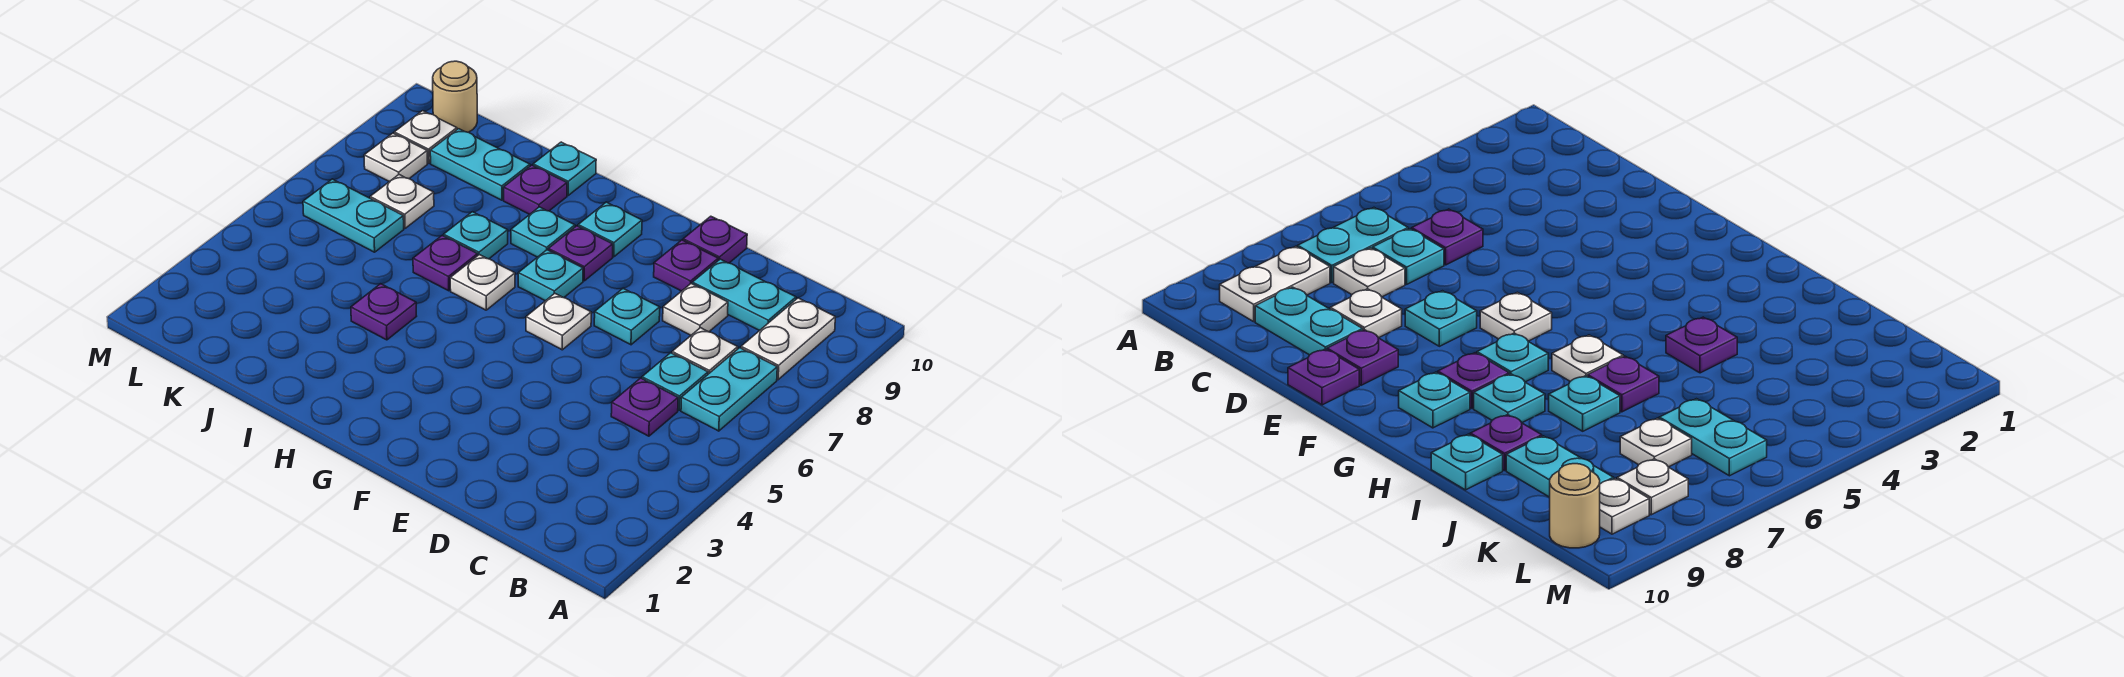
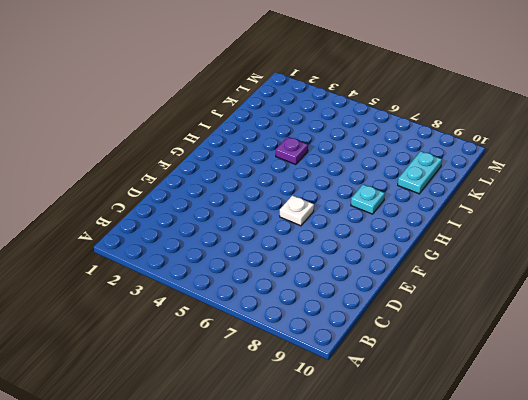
none -> cyan 1x2 plate [681,348,777,431]
none -> white 1x2 plate [741,298,835,380]
none -> purple 1x1 plate [611,378,678,436]

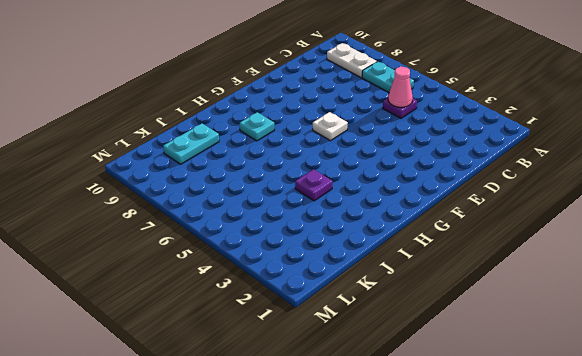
pink 1x1 cone [388,67,413,107] -> none
none -> cyan 1x1 plate [642,353,708,410]
none -> white 1x1 plate [672,328,738,374]
none -> cyan 1x2 plate [692,259,796,331]

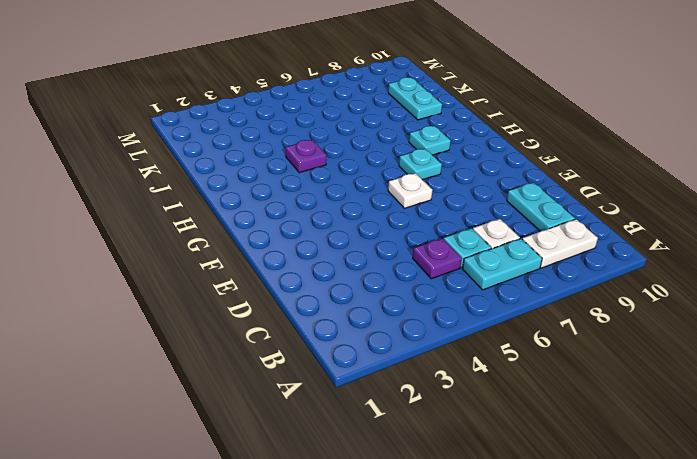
none -> white 1x1 plate [663,284,728,335]
none -> cyan 1x1 plate [594,288,660,345]
none -> purple 1x1 plate [654,240,718,291]

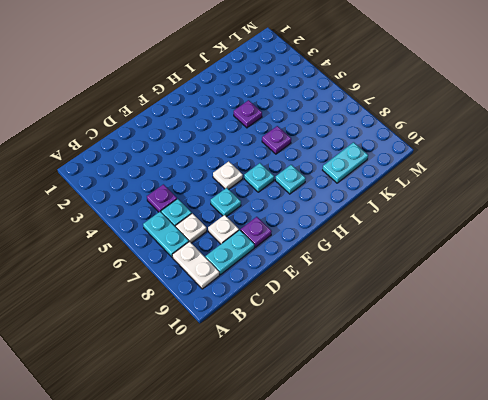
none -> purple 1x1 plate [683,216,747,263]
none -> purple 1x1 plate [548,226,613,281]
none -> cyan 1x1 plate [578,202,642,257]

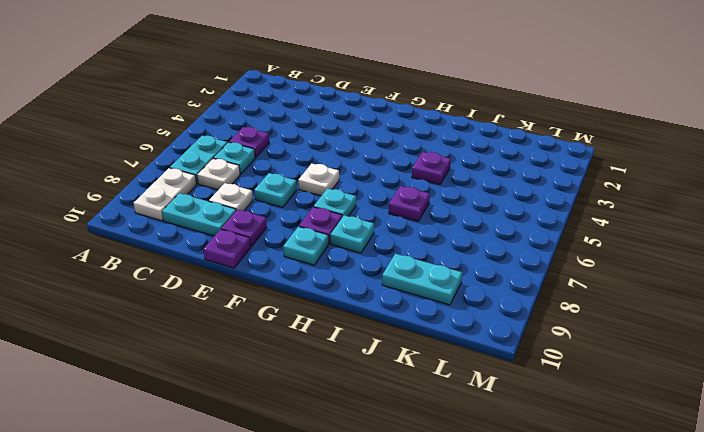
none -> white 1x1 plate [450,255,515,310]
none -> cyan 1x1 plate [444,212,508,259]
none -> purple 1x1 plate [504,165,567,214]

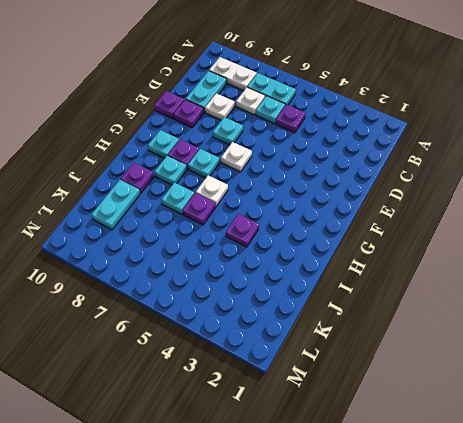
none -> cyan 1x1 plate [533,142,596,195]
none -> cyan 1x2 plate [303,179,404,252]
none -> white 1x1 plate [370,175,434,228]

